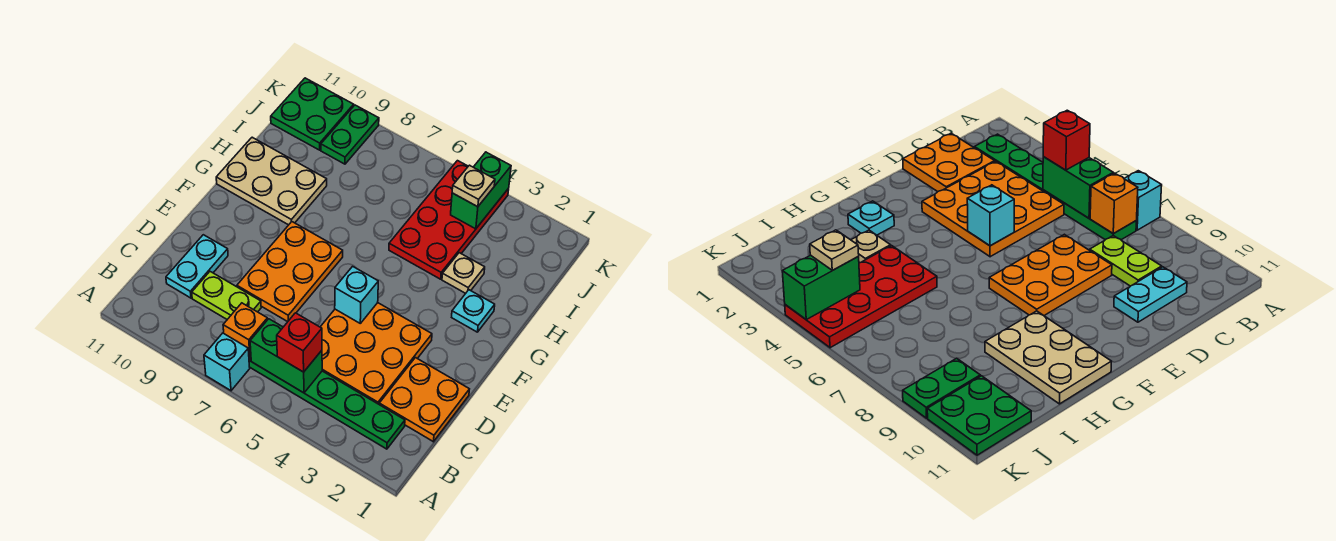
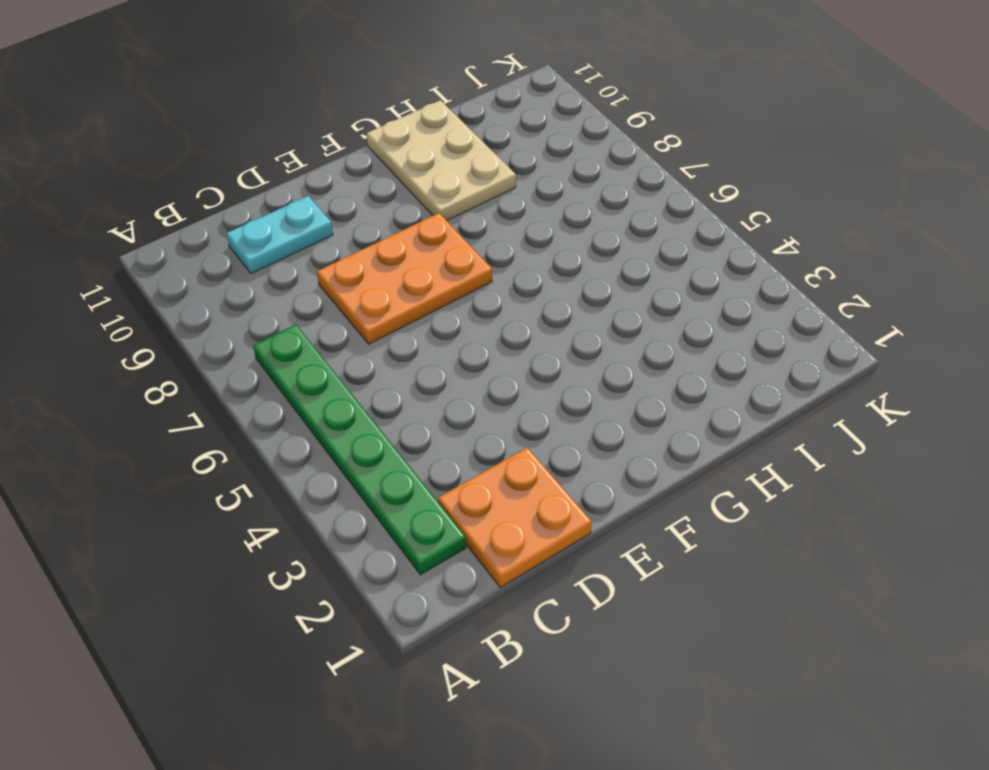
none -> cyan 1x1 brick [204,333,250,391]
none -> orange 3x3 plate [321,303,432,404]
none -> lime 1x2 plate [192,272,261,319]

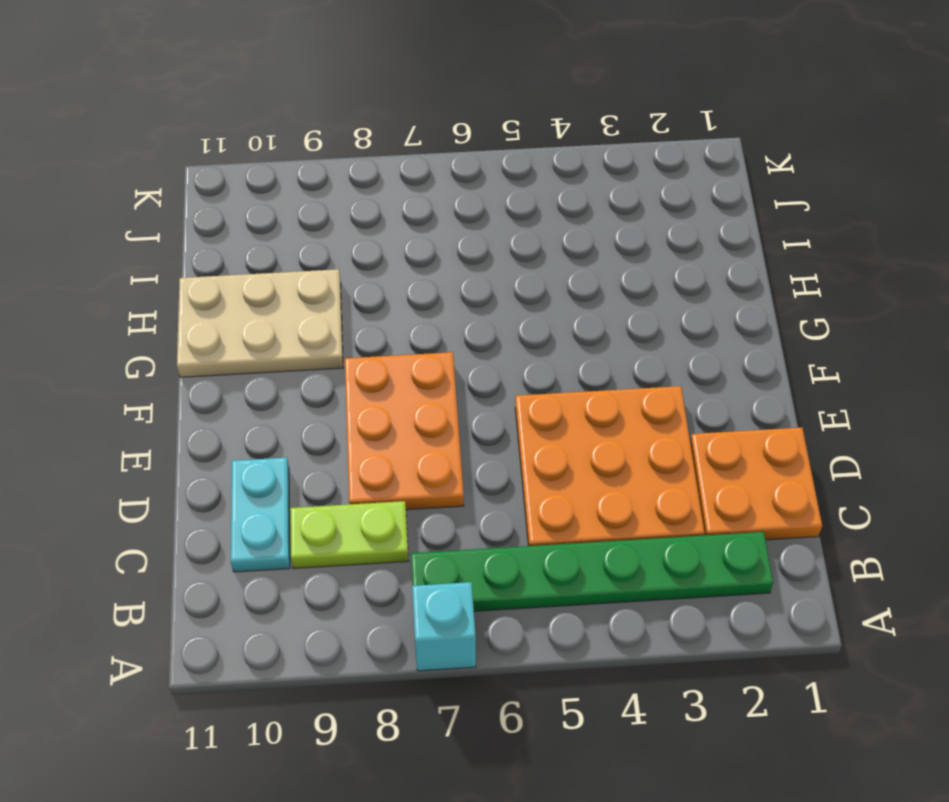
none -> cyan 1x1 plate [452,290,495,332]
none -> tan 1x1 plate [442,253,485,293]
none -> red 2x4 plate [389,161,509,279]

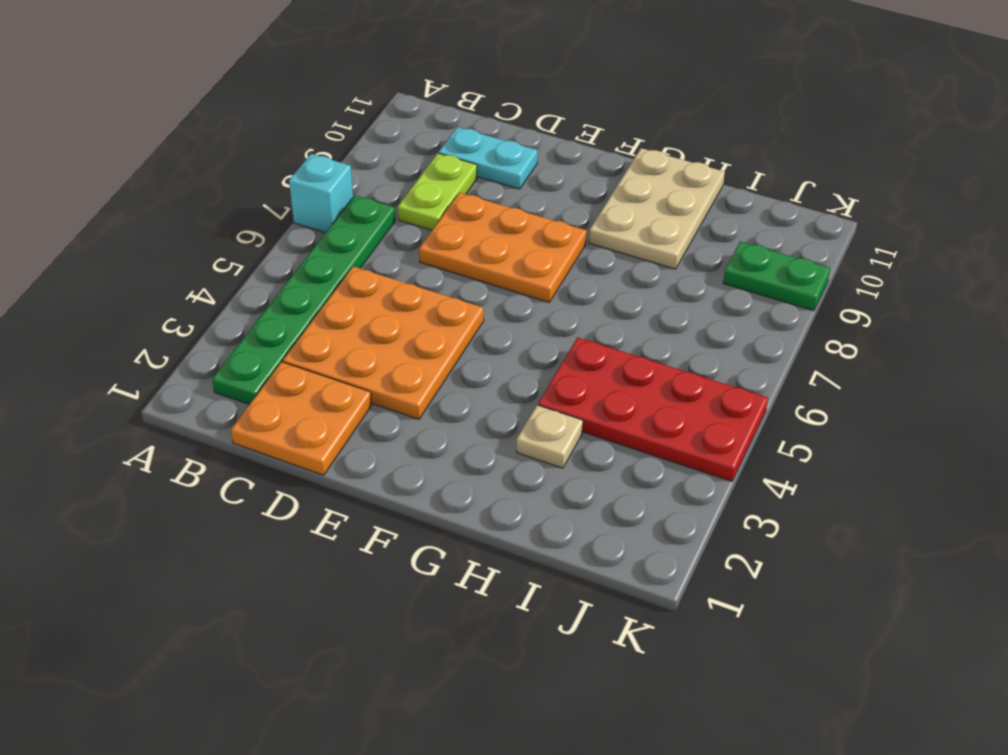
none -> cyan 1x1 plate [452,290,495,332]
none -> green 2x2 plate [271,78,354,150]
none -> green 1x2 brick [250,319,322,393]

